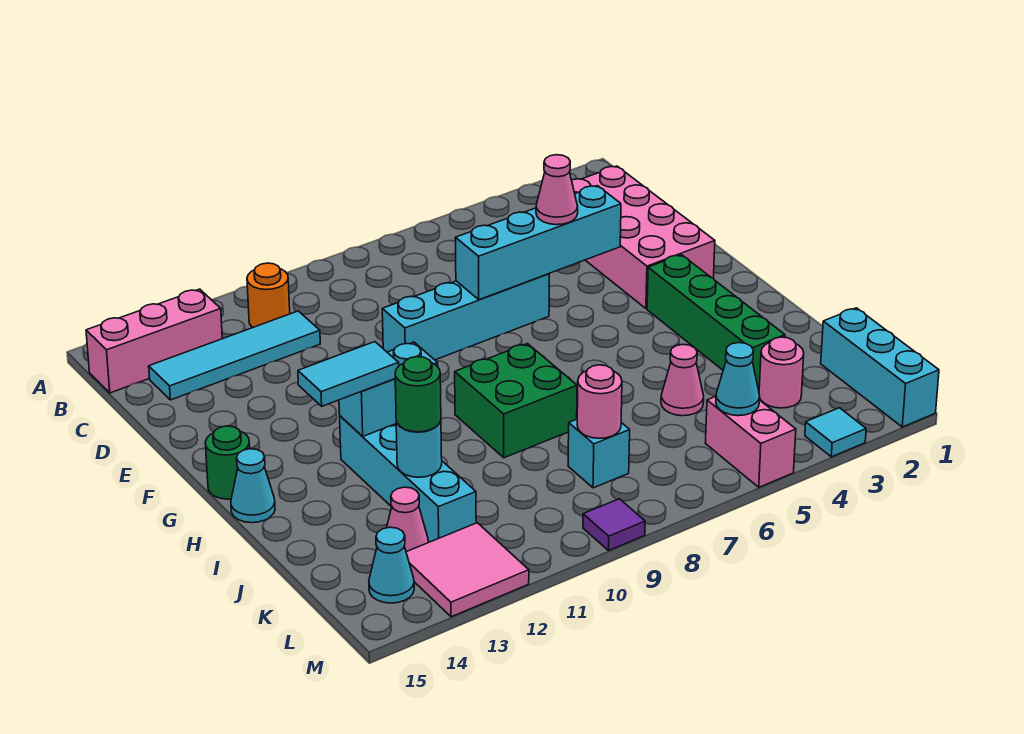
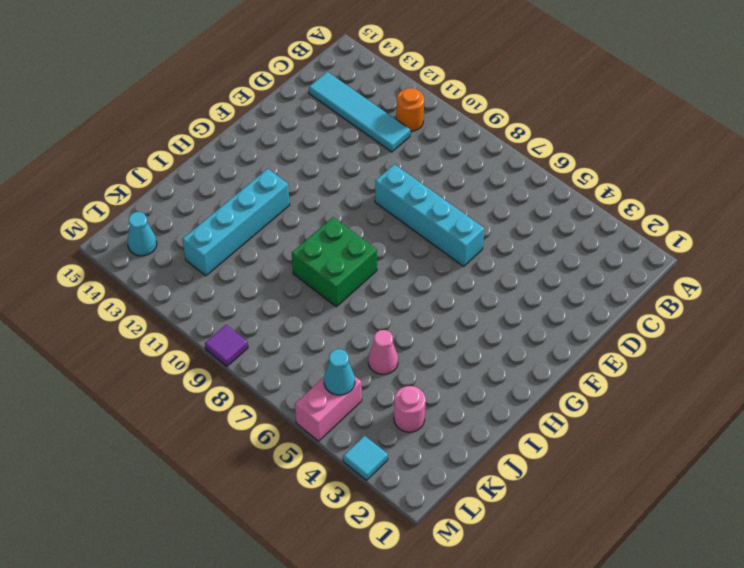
none -> pink 1x3 brick [86,289,222,393]
none -> pink 2x4 brick [572,166,715,309]
none -> green 1x4 brick [647,255,785,388]

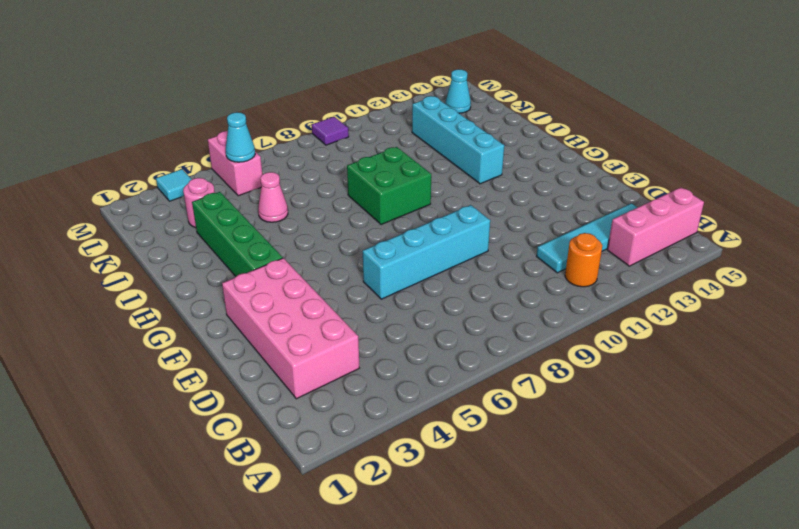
none -> green 1x1 round brick [205,426,250,499]
none -> cyan 1x1 cone [231,449,275,523]
none -> cyan 1x3 brick [821,308,939,427]

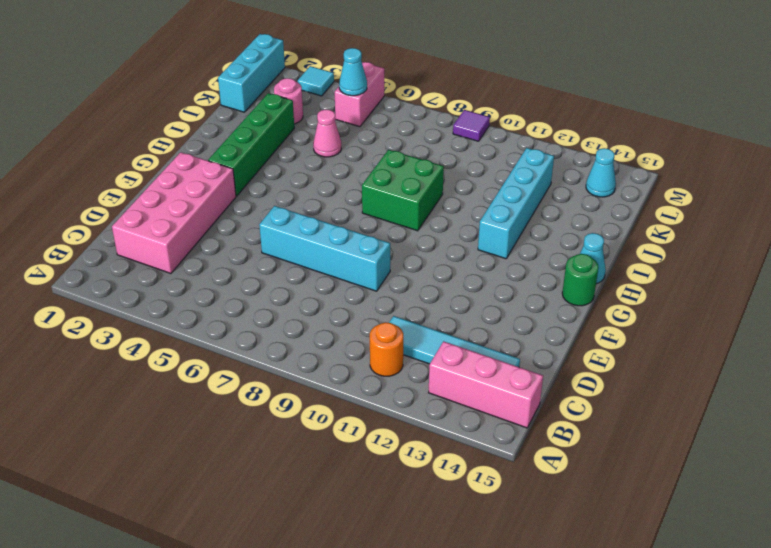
none -> cyan 1x1 brick [568,419,630,488]
none -> pink 1x1 cone [387,487,428,552]
none -> pink 2x2 tile [406,523,529,617]

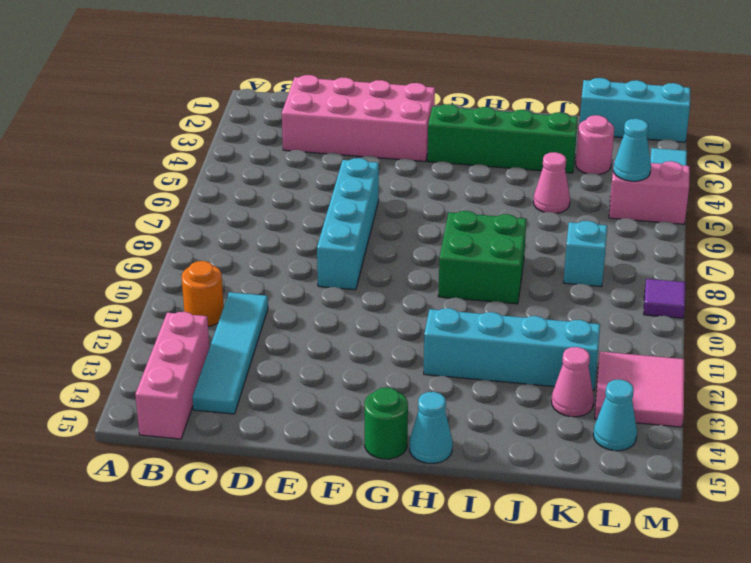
none -> cyan 1x4 brick [455,186,621,300]
none -> cyan 1x2 brick [339,342,438,436]
none -> cyan 1x1 round brick [396,421,442,477]

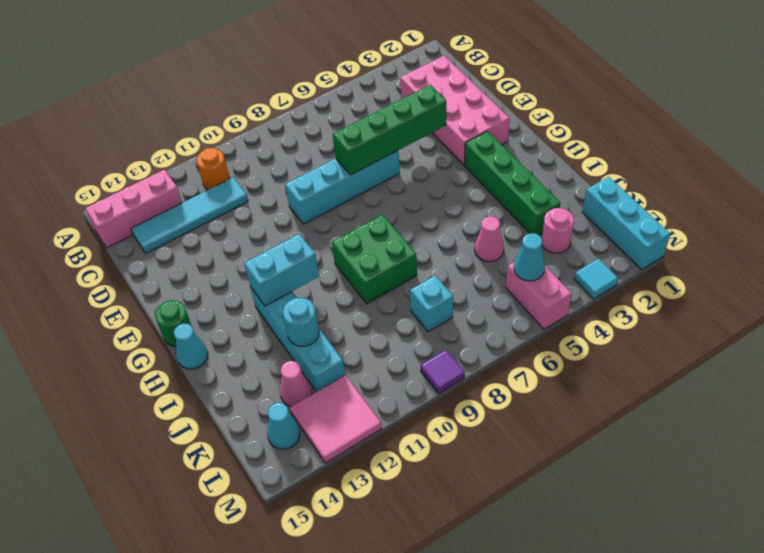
green 1x4 brick [333,85,446,175] -> cyan 1x4 brick [455,186,621,300]
none -> pink 1x1 round brick [577,365,622,438]
none -> pink 1x1 cone [536,155,578,225]
none -> cyan 1x2 tile [298,342,399,406]

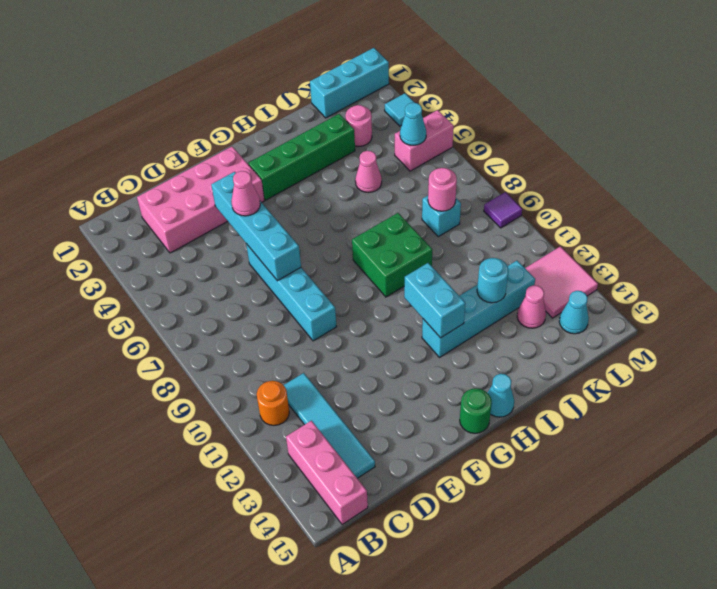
none -> cyan 1x2 tile [298,342,399,406]
none -> green 1x1 round brick [395,357,441,432]

